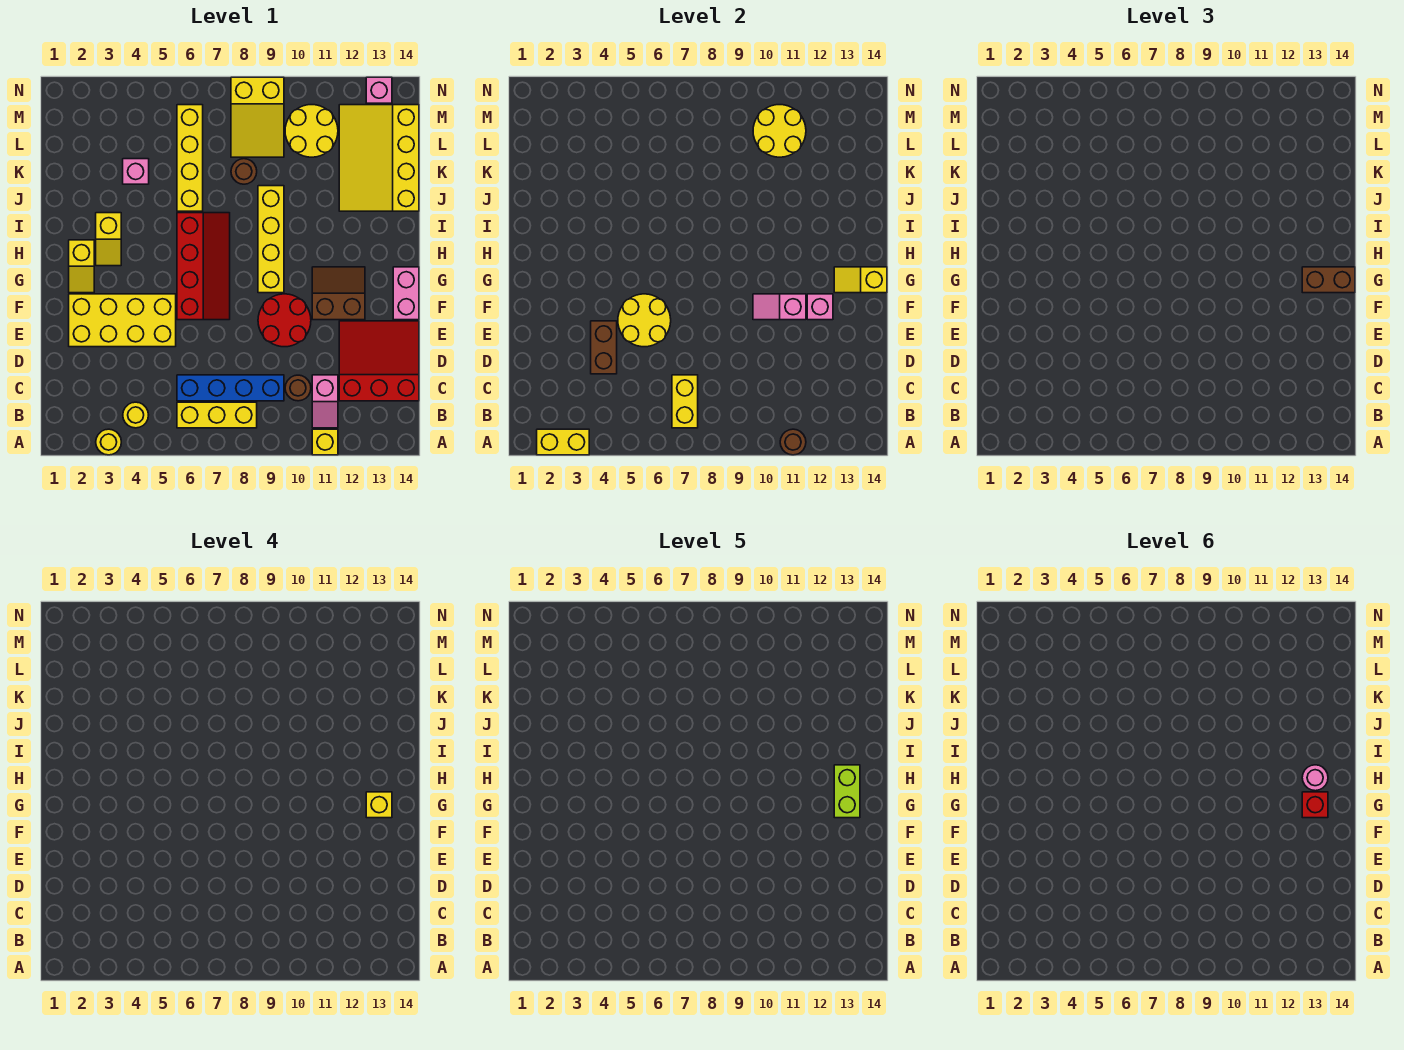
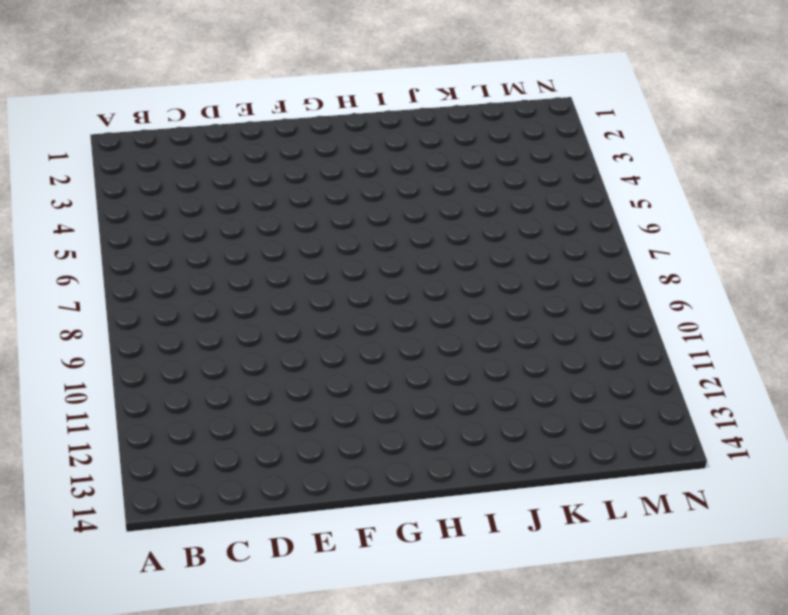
none -> yellow 1x1 round brick [96,429,121,455]
none -> yellow 1x1 brick [312,429,338,455]
none -> yellow 1x1 round brick [123,402,148,428]
none -> yellow 1x3 brick [177,402,257,428]

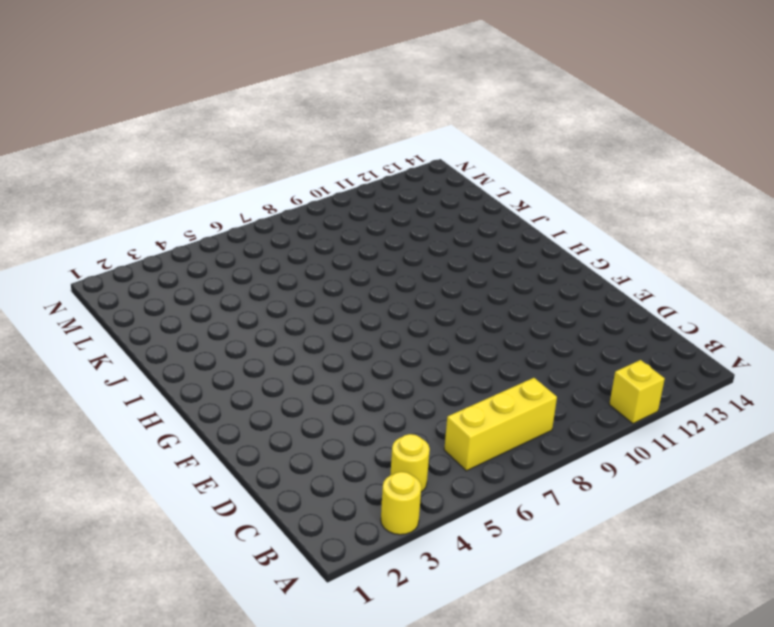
none -> pink 1x2 slope [312,375,338,428]
none -> blue 1x4 brick [177,375,284,401]
none -> brown 1x1 round brick [285,375,311,401]
none -> red 3x3 slope [339,321,419,401]

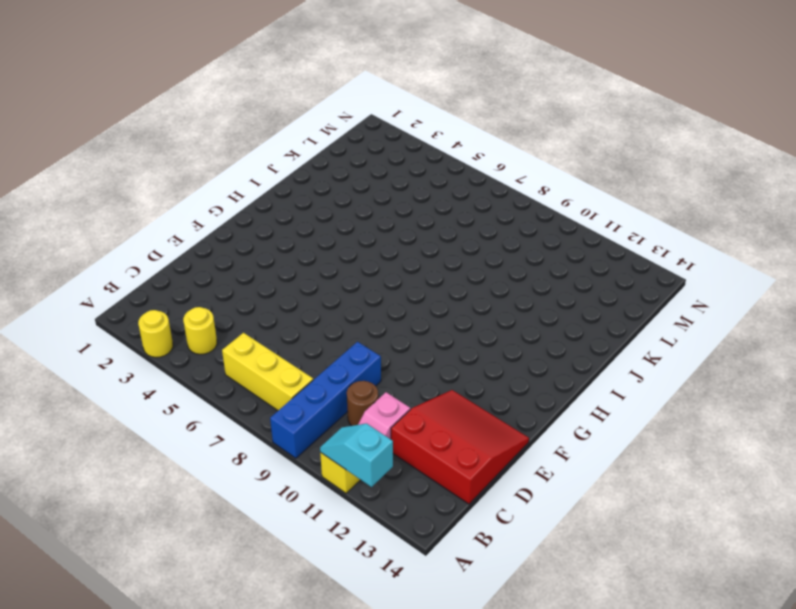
blue 1x4 brick [270,342,381,458] -> blue 1x4 brick turned to [177,375,284,401]
cyan 1x2 slope [320,423,393,487] -> brown 1x1 round brick [780,429,806,455]
none -> yellow 2x4 brick [69,294,176,347]
none -> red 2x2 round brick [258,294,311,347]
none -> red 2x4 slope [177,213,230,320]
none -> brown 2x2 slope [312,267,365,320]

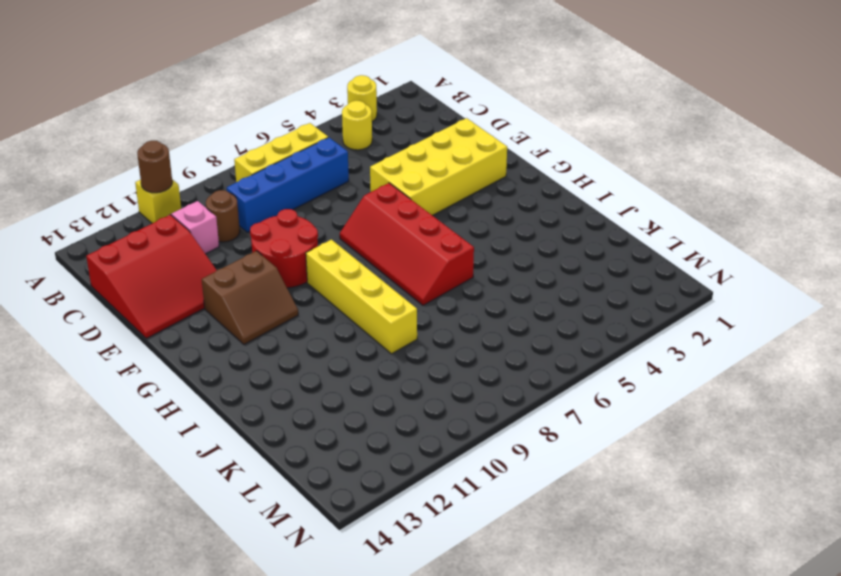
none -> pink 1x2 brick [393,267,419,320]
none -> yellow 1x2 slope [69,240,94,293]
none -> yellow 1x2 slope [96,213,121,266]
none -> yellow 1x4 brick [177,105,203,211]

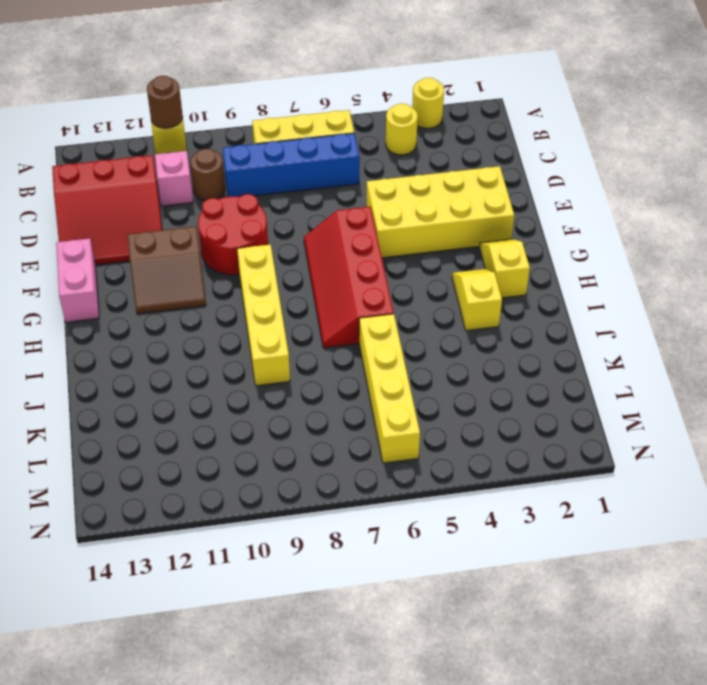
none -> yellow 3x4 slope [339,105,419,211]
none -> pink 1x1 brick [123,159,149,184]
none -> brown 1x1 round brick [231,159,257,184]
none -> yellow 2x3 slope [231,77,284,157]

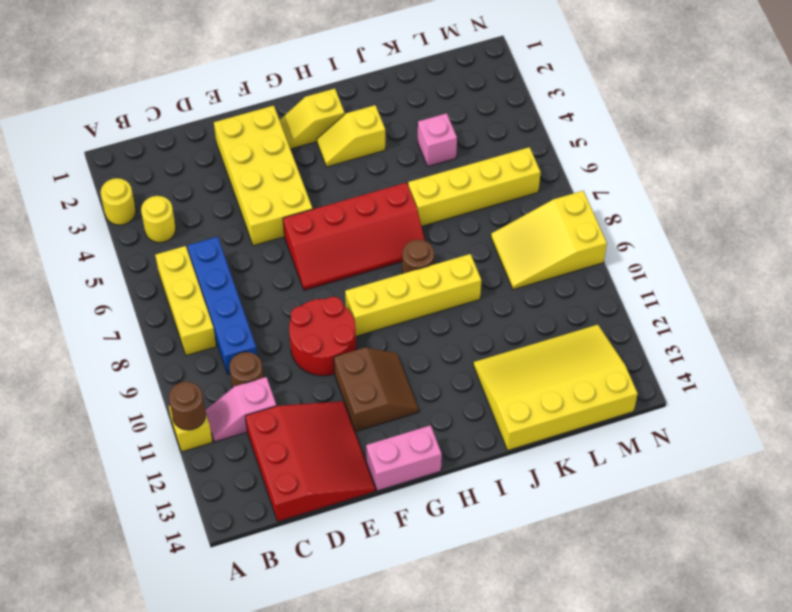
brown 1x1 round brick [402,239,434,274] -> brown 1x1 round brick moved to [231,159,257,184]
none -> yellow 2x2 round brick [285,105,338,157]
none -> pink 1x1 brick [366,77,392,103]
none -> yellow 1x2 brick [537,429,589,455]
none -> yellow 1x2 brick [672,375,698,428]

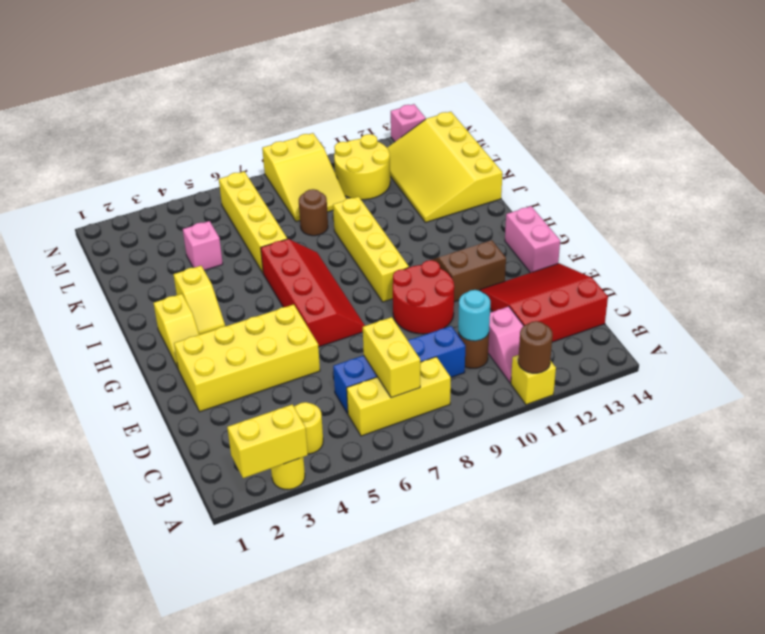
cyan 1x1 round brick [458,290,490,341] -> none
none -> brown 1x2 brick [591,321,617,374]
none -> yellow 2x2 round brick [618,294,671,347]
none -> pink 1x2 slope [753,294,806,320]
none -> pink 1x1 brick [807,294,833,320]

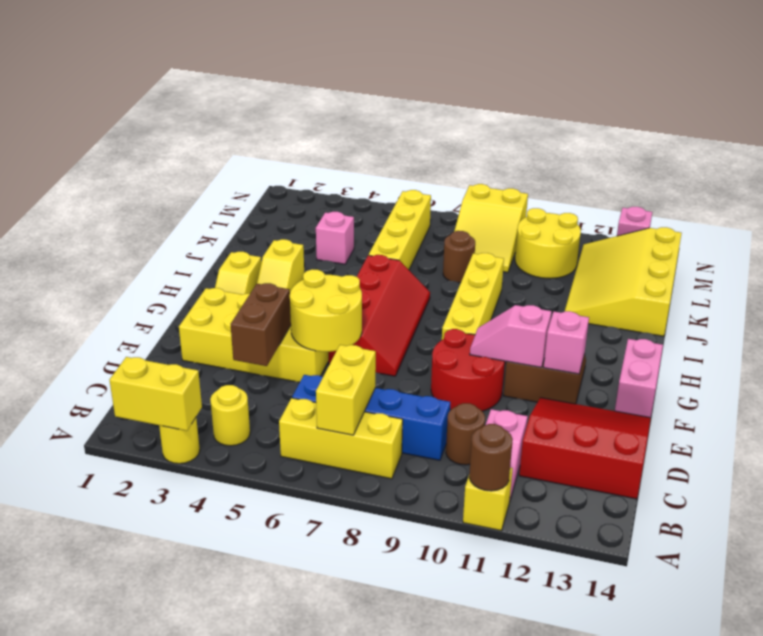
none -> yellow 1x2 slope [834,267,887,293]
none -> yellow 2x2 round brick [753,105,806,157]
none -> brown 1x2 brick [1302,267,1355,293]
none -> yellow 1x1 brick [366,792,392,818]

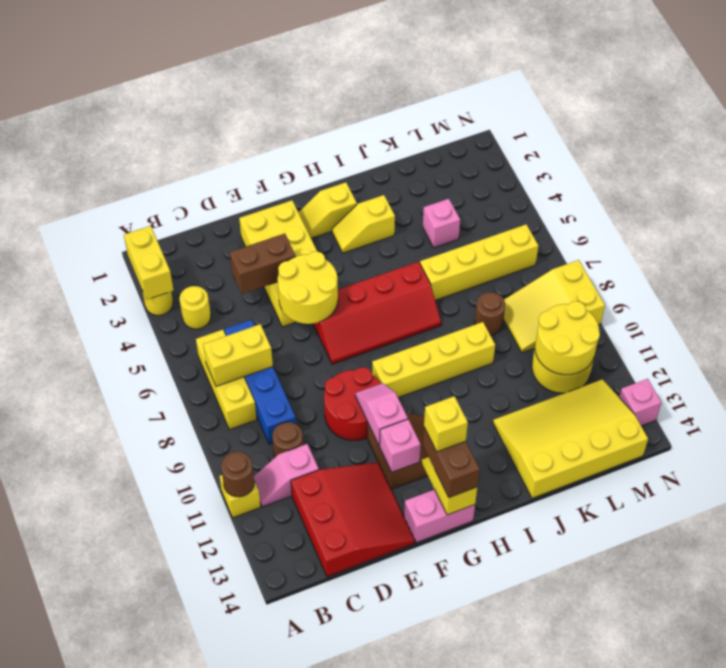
none -> lime 1x2 brick [834,765,860,818]
none -> red 1x1 brick [1302,792,1328,818]
none -> pink 1x1 round brick [1302,765,1328,791]

